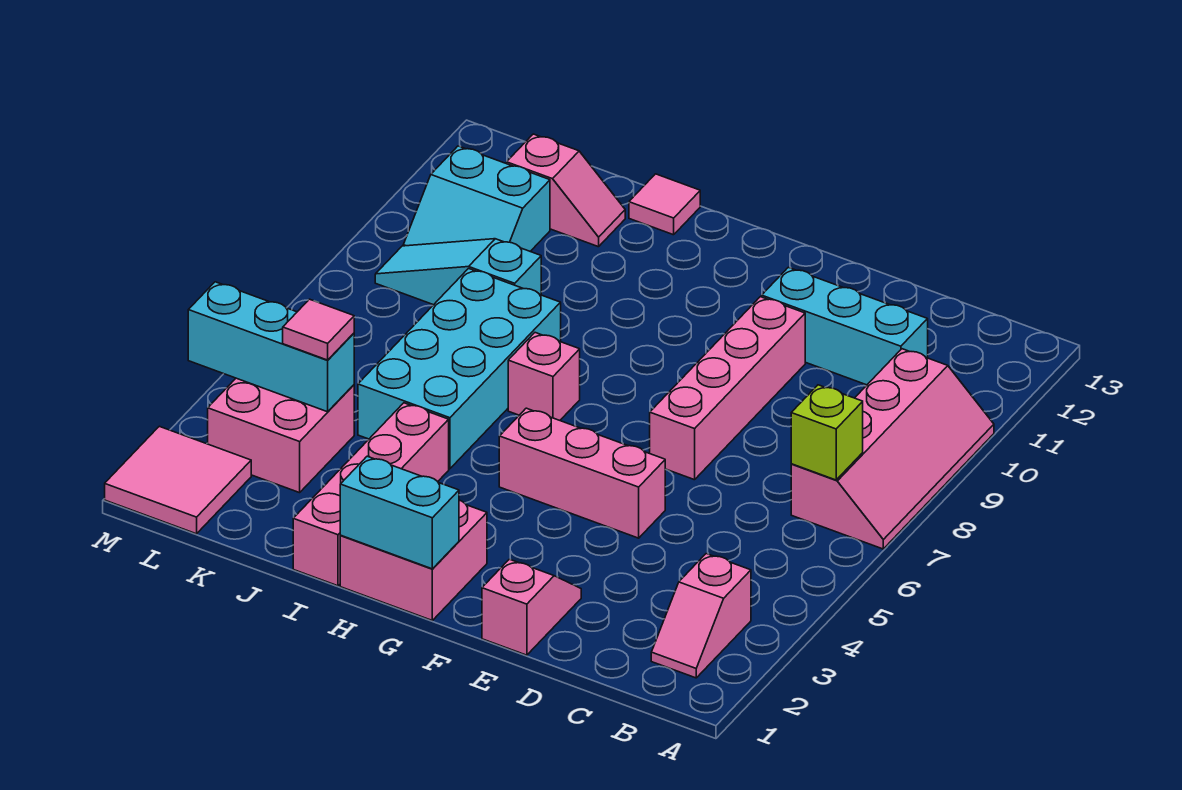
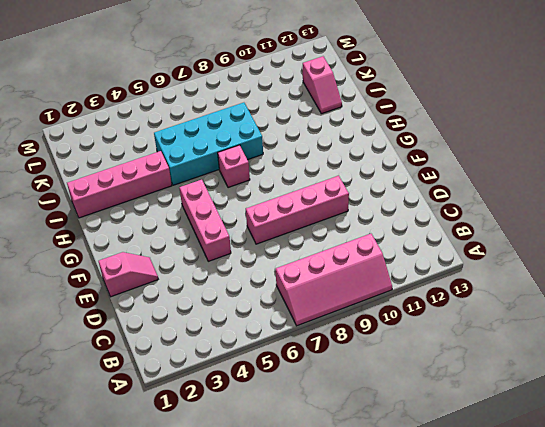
none -> pink 1x2 slope [651,554,751,678]
none -> cyan 1x3 brick [762,267,928,385]
none -> pink 2x2 brick [340,500,487,620]

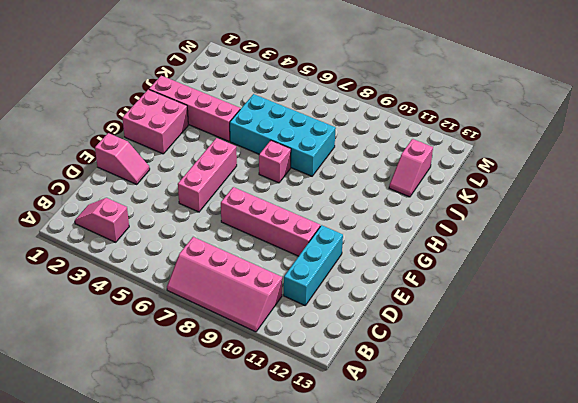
none -> pink 1x1 tile [629,174,700,235]
none -> cyan 1x3 slope [375,239,541,305]
none -> pink 2x2 brick [208,378,354,493]

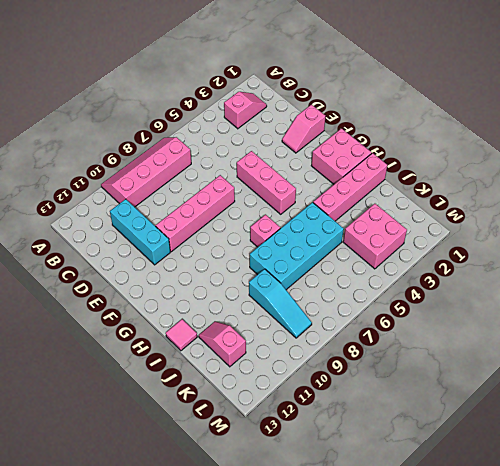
none -> cyan 2x2 slope [403,146,550,251]
none -> pink 2x2 tile [105,426,251,534]
none -> lime 1x1 brick [791,385,863,480]

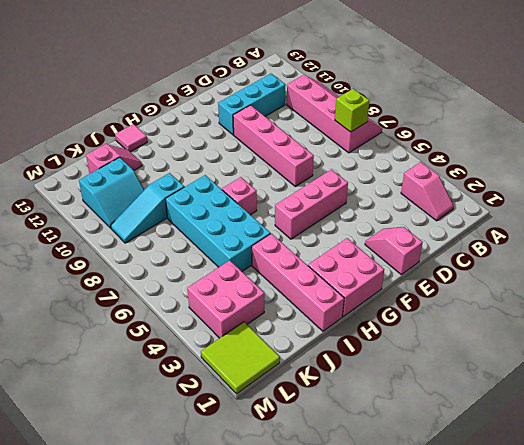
lime 2x2 tile [201,322,280,394] -> pink 2x2 tile [105,426,251,534]
none -> cyan 1x2 brick [340,456,459,569]
none -> cyan 1x3 brick [188,282,354,412]
none -> pink 1x1 tile [283,299,354,360]

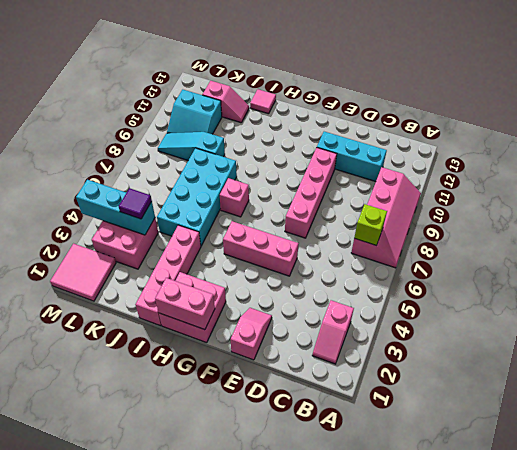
pink 1x2 brick [155,278,215,330] -> cyan 1x2 brick [340,456,459,569]
purple 1x1 tile [119,188,152,219] -> pink 1x1 tile [283,299,354,360]

